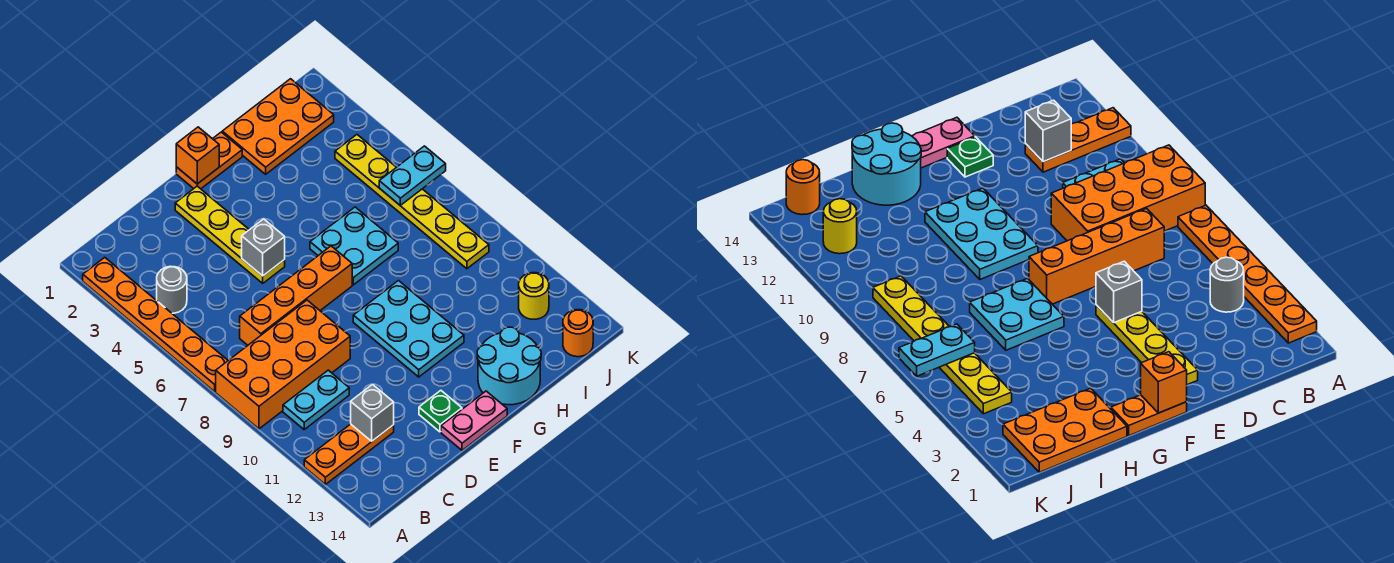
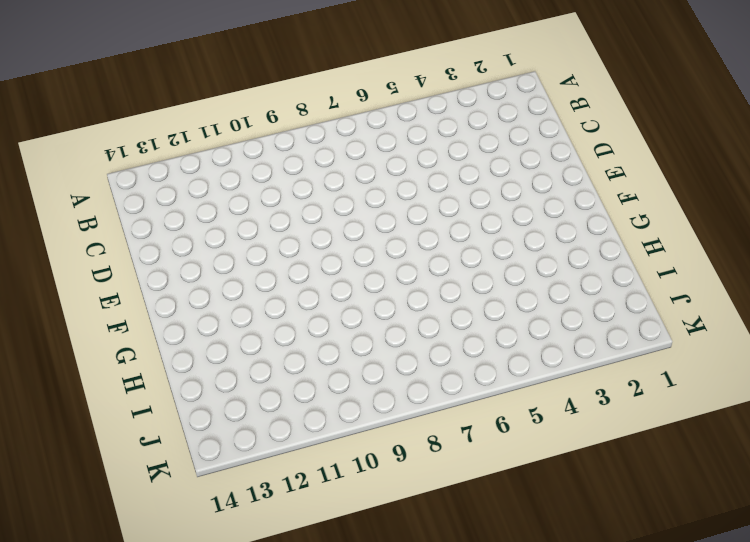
none -> orange 1x6 plate [83,257,228,392]
none -> orange 2x4 brick [216,300,350,429]
none -> orange 1x3 plate [304,424,394,484]

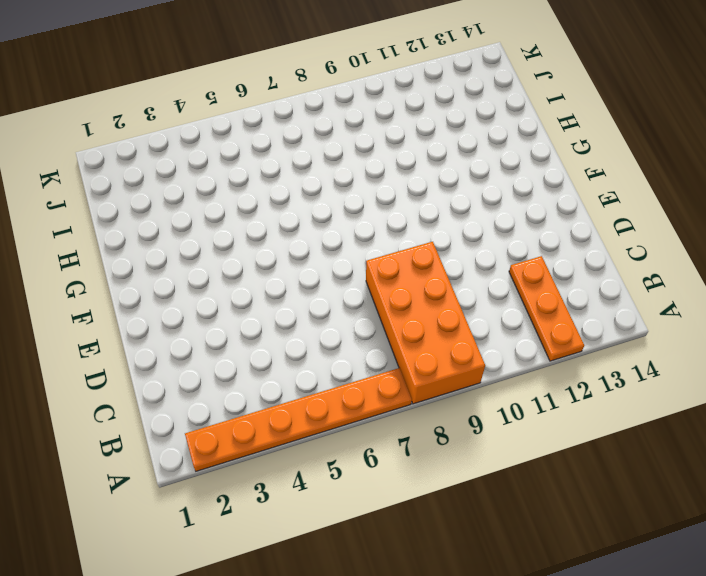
none -> grey 1x1 round brick [157,266,187,313]
none -> cyan 1x2 plate [283,370,349,429]
none -> orange 1x4 brick [240,246,352,345]

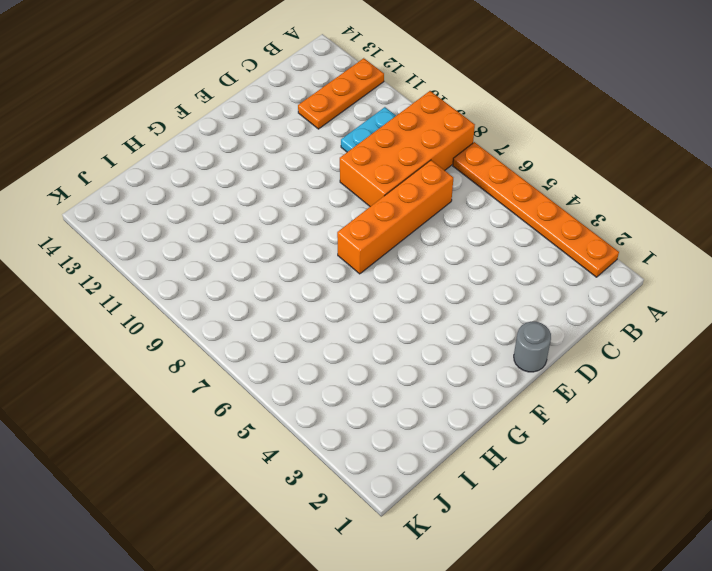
grey 1x1 round brick [514,322,551,372] -> grey 1x1 round brick moved to [157,266,187,313]
none -> yellow 1x4 plate [175,186,285,283]
none -> green 1x1 plate [419,390,462,432]
none -> pink 1x2 plate [441,391,507,450]

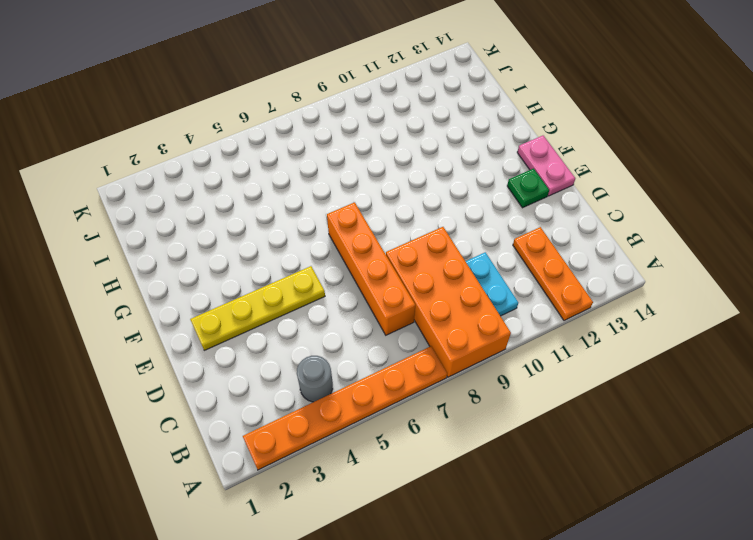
none -> orange 1x2 plate [176,132,242,189]
none -> cyan 2x3 plate [353,281,464,377]
none -> cyan 2x2 plate [310,207,398,285]

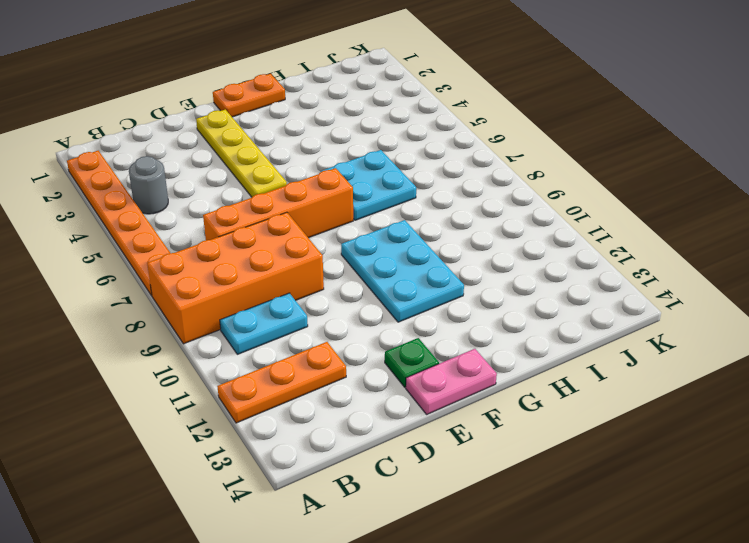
none -> cyan 2x2 round brick [477,327,541,405]
none -> orange 2x3 plate [222,79,334,174]
none -> yellow 1x6 plate [335,135,489,269]

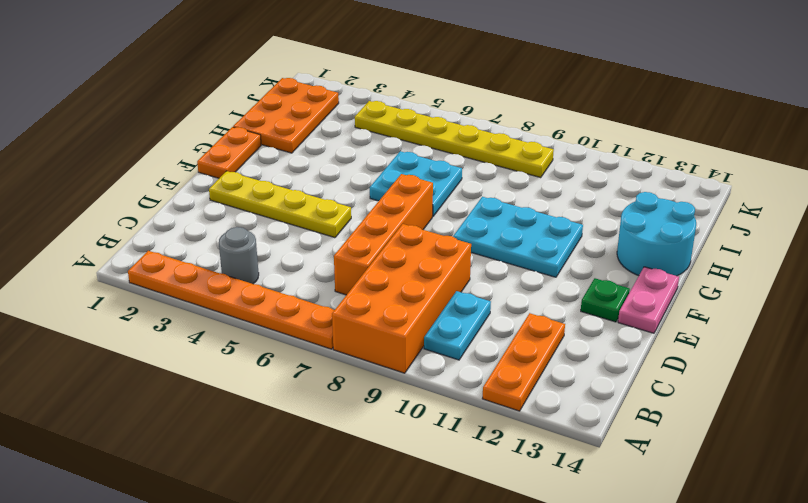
none -> yellow 1x1 round brick [519,273,549,319]
none -> orange 1x1 round brick [563,310,593,357]
none -> grey 1x1 brick [351,384,394,441]

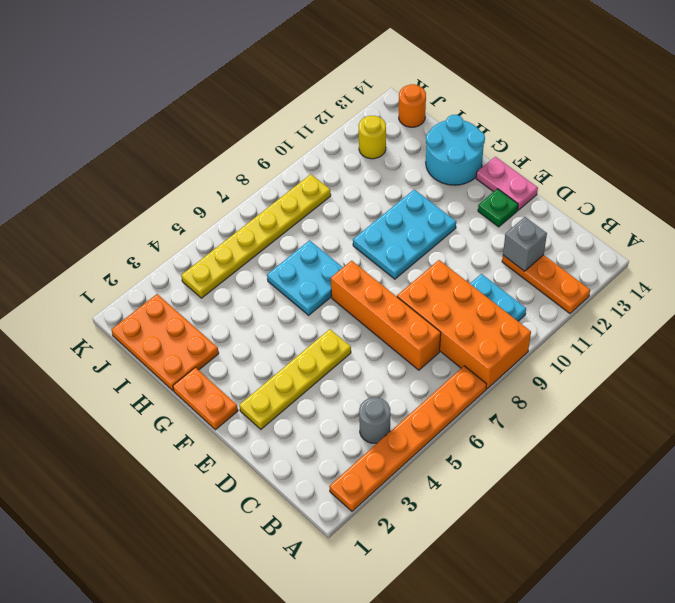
none -> grey 1x1 brick [242,219,285,276]
none -> orange 1x1 brick [176,127,219,184]
none -> cyan 1x2 plate [379,146,446,205]

